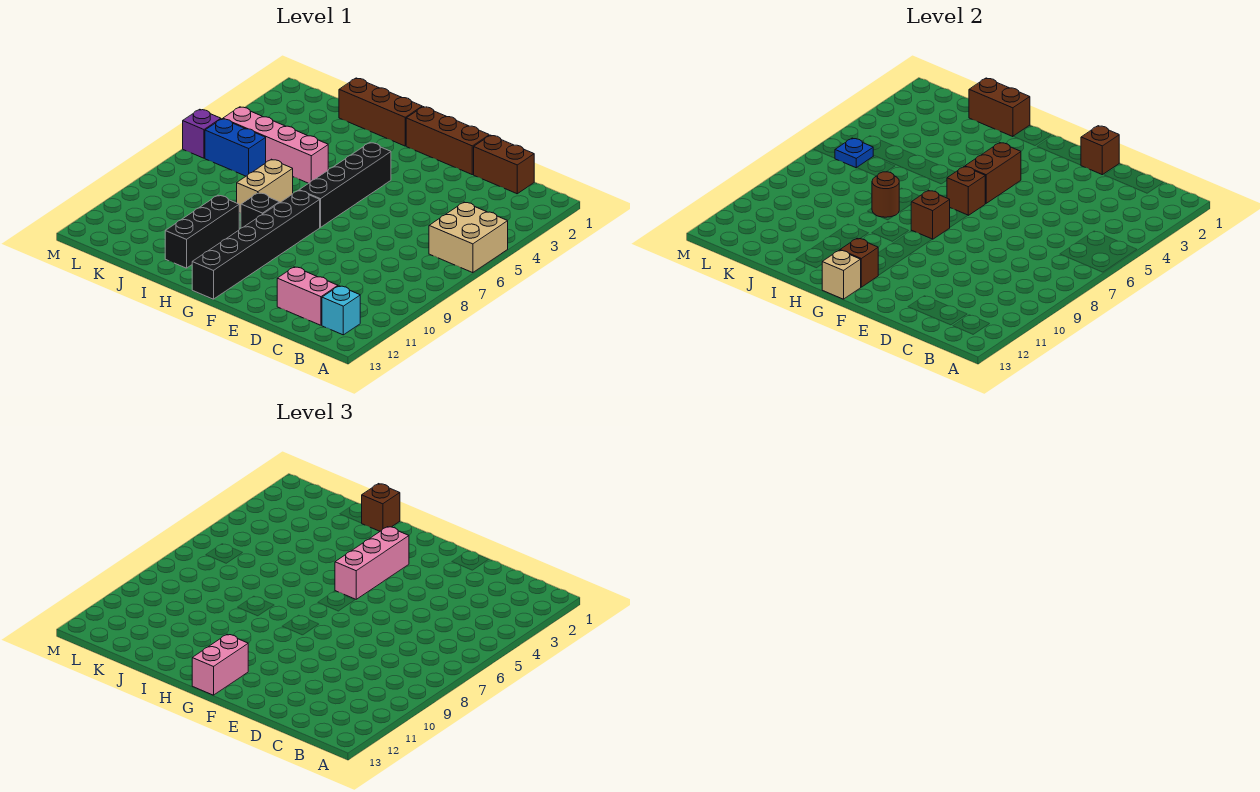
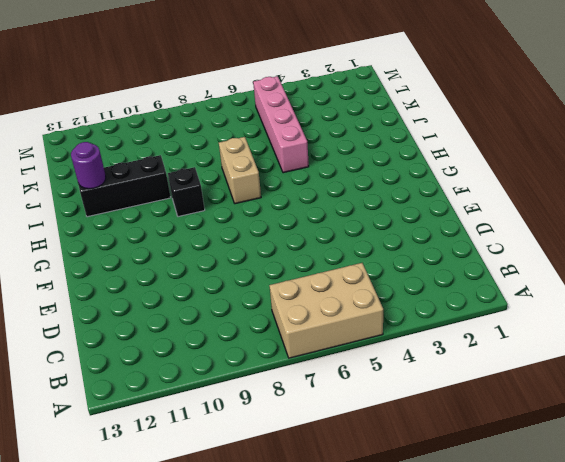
tan 2x3 brick [269,263,383,358] -> tan 2x2 brick [429,202,508,273]
tan 1x2 brick [219,137,261,204] -> tan 1x2 brick turned to [237,159,293,213]
purple 1x1 round brick [71,142,106,189] -> none
none -> cyan 1x1 brick [322,286,360,335]
none -> brown 1x2 brick [474,135,534,194]
none -> pink 1x2 brick [277,267,338,325]

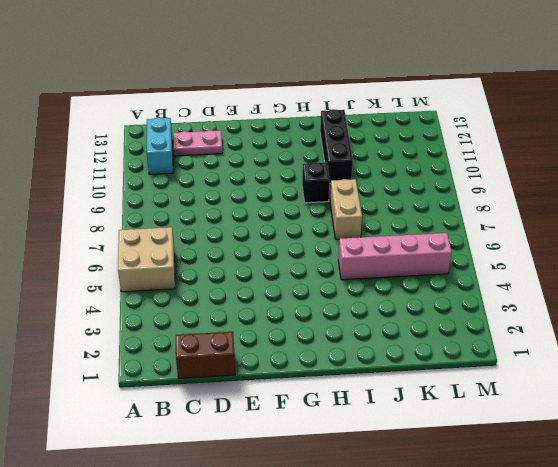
cyan 1x2 brick [147,118,173,175] -> cyan 1x1 brick [322,286,360,335]
pink 1x2 plate [173,130,222,156] -> pink 1x2 brick [277,267,338,325]
none -> brown 1x3 brick [406,107,489,175]
none -> black 1x4 brick [299,143,391,227]
none -> black 1x6 brick [192,190,320,299]

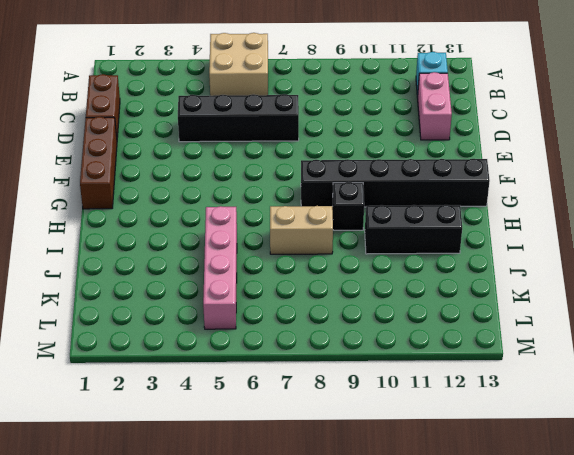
black 1x4 brick [178,94,299,142] -> black 1x4 brick moved to [299,143,391,227]
none -> brown 1x3 brick [339,78,422,146]
none -> blue 1x2 brick [205,119,266,176]
none -> purple 1x1 brick [183,109,221,158]

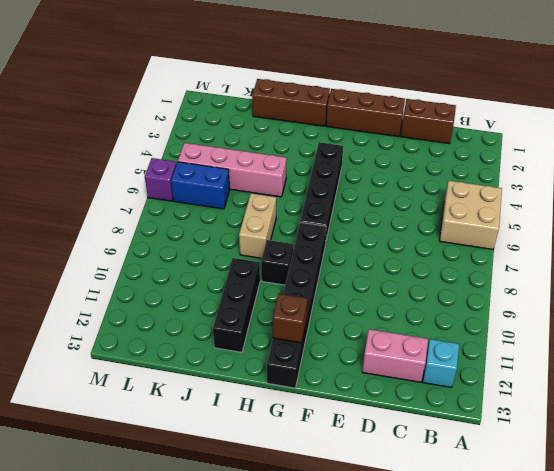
none -> brown 1x1 brick [1081,126,1119,175]
none -> brown 1x2 brick [965,143,1021,203]
none -> brown 1x1 brick [947,167,986,215]

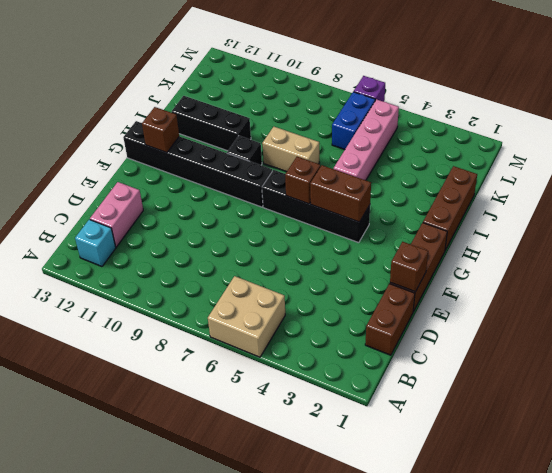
none -> brown 1x1 brick [911,190,950,239]
none -> tan 1x1 brick [822,250,861,299]
none -> brown 1x2 brick [969,78,1030,137]

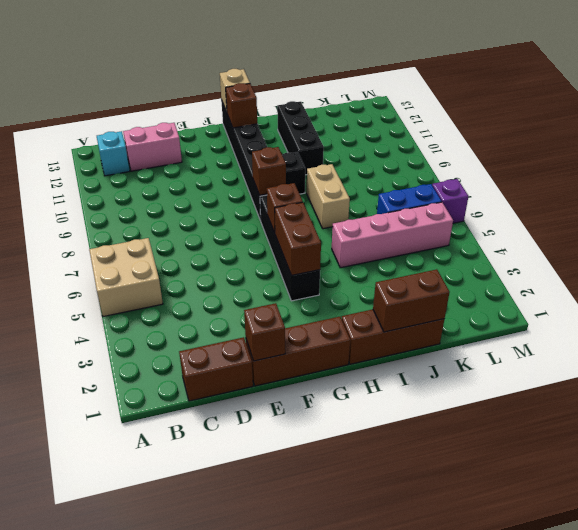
none -> brown 1x1 round brick [872,172,899,217]
none -> blue 1x1 plate [835,138,873,168]
none -> pink 1x3 brick [335,527,409,599]

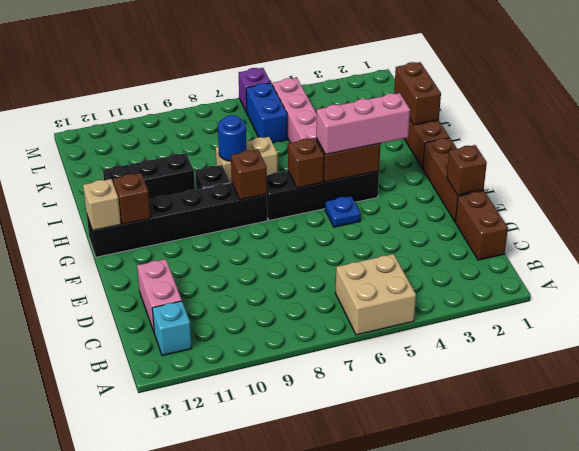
blue 1x1 plate [325,196,361,227] -> blue 1x1 plate moved to [835,138,873,168]
blue 1x1 round brick [218,115,246,161] -> brown 1x1 round brick [872,172,899,217]
none -> pink 1x2 brick [192,634,248,695]
none -> brown 1x1 brick [362,484,400,531]

